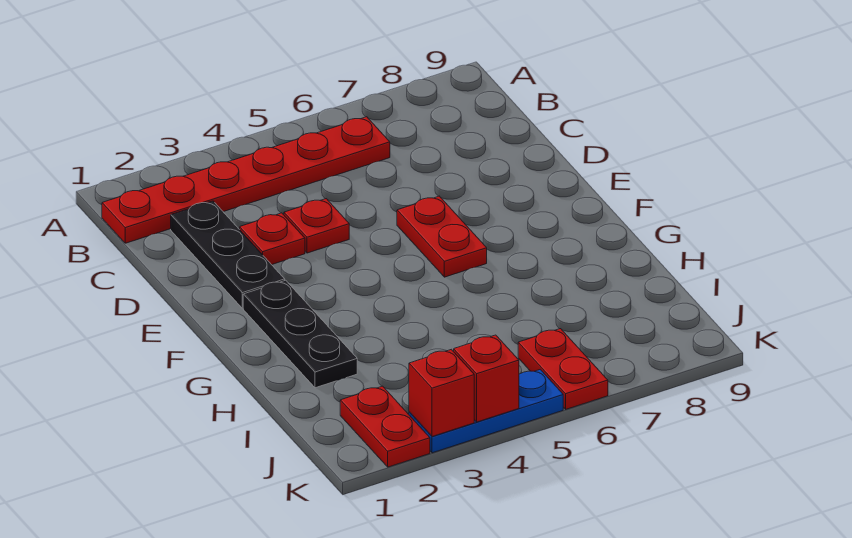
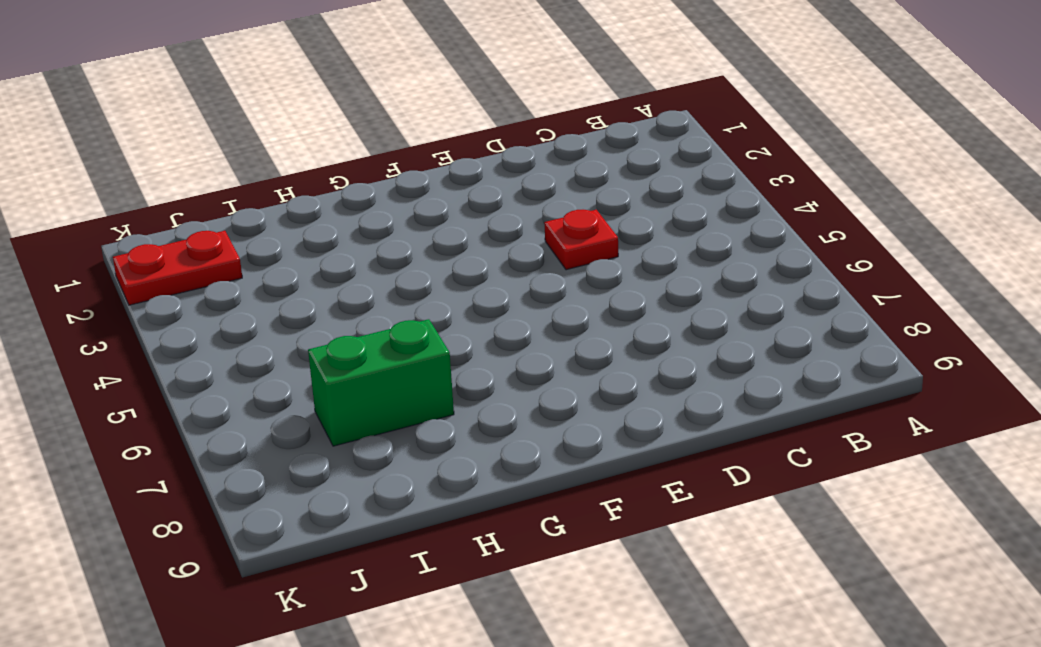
green 1x2 brick [308,319,454,446] -> none
none -> red 1x6 plate [102,117,390,243]
none -> black 1x3 plate [171,201,285,308]

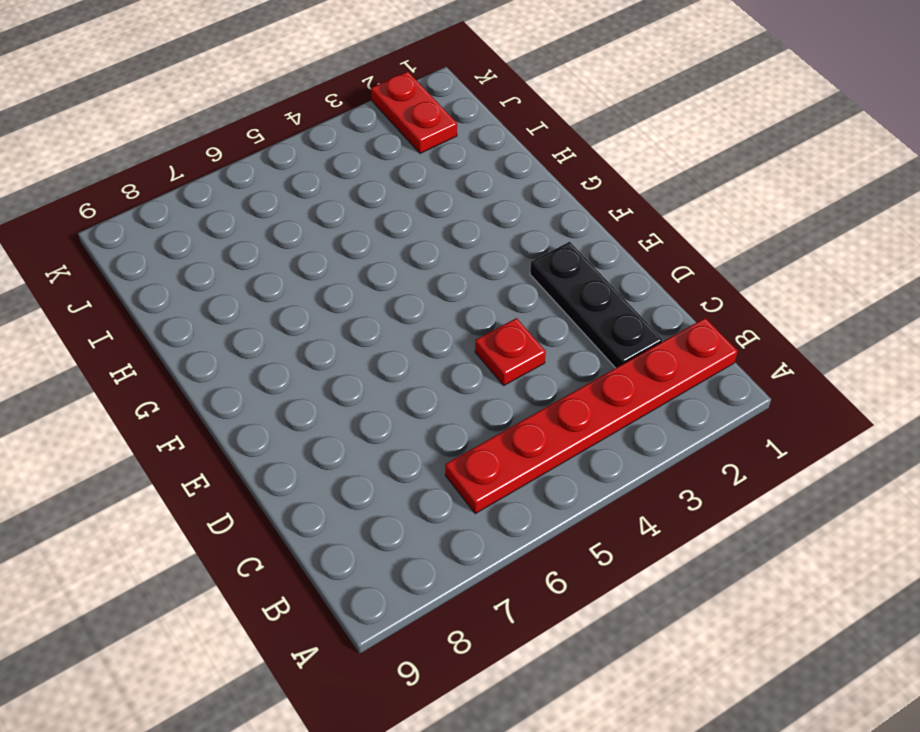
none -> red 1x1 plate [240,213,305,265]
none -> red 1x2 plate [397,196,487,277]

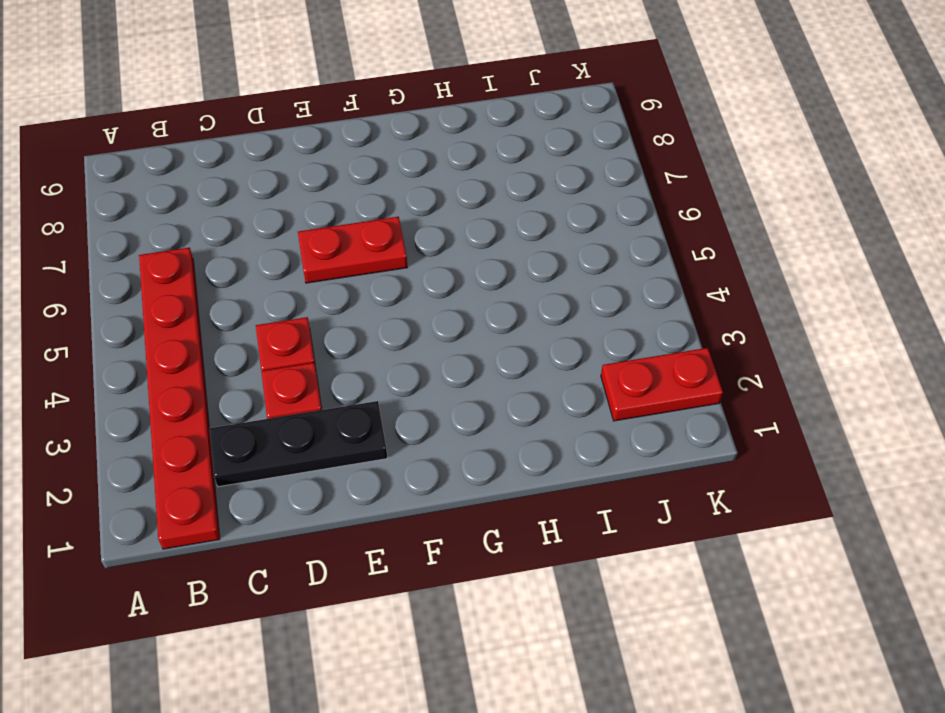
none -> black 1x3 plate [243,280,357,388]
none -> red 1x2 plate [518,329,608,409]

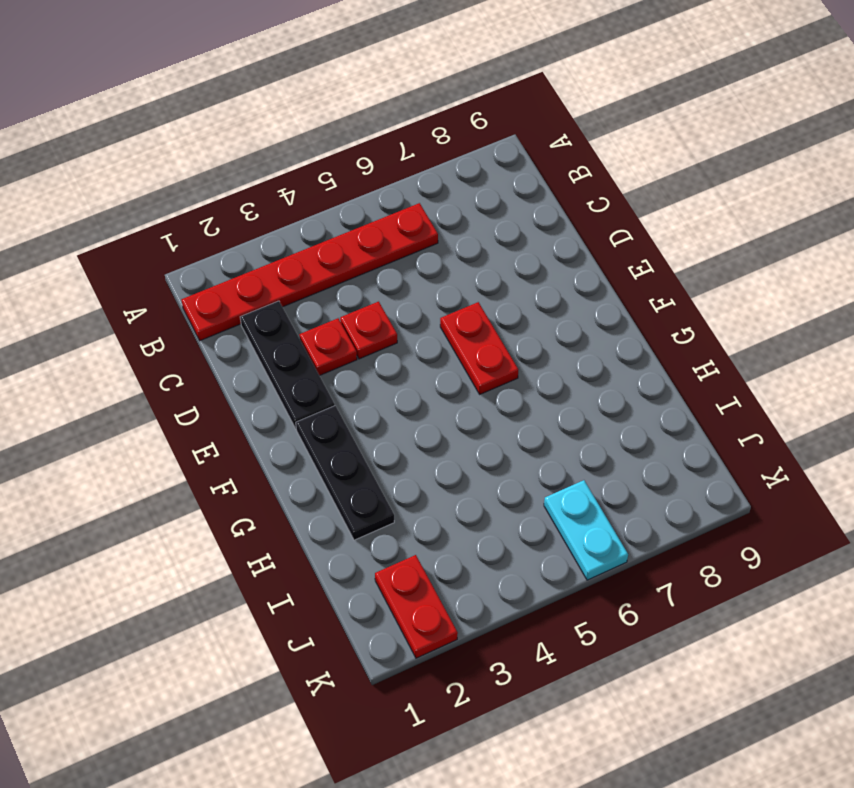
cyan 1x2 plate [544,480,628,580] -> red 1x2 plate [518,329,608,409]
none -> blue 1x3 plate [409,370,563,453]
none -> red 1x1 brick [409,349,474,437]

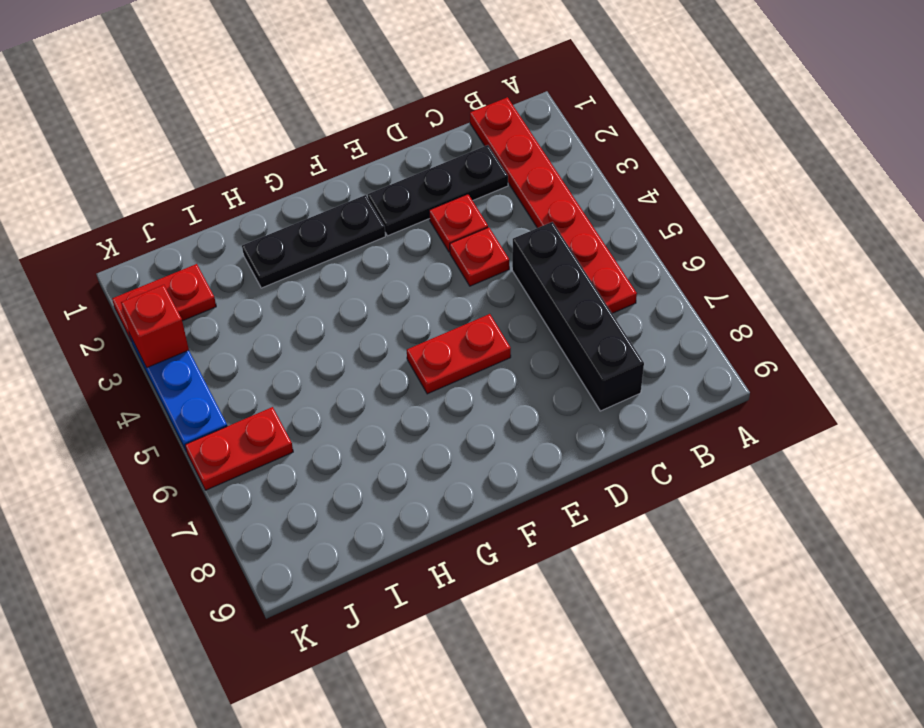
black 1x4 brick [512,222,644,411] -> none
none -> red 1x1 brick [454,335,519,422]

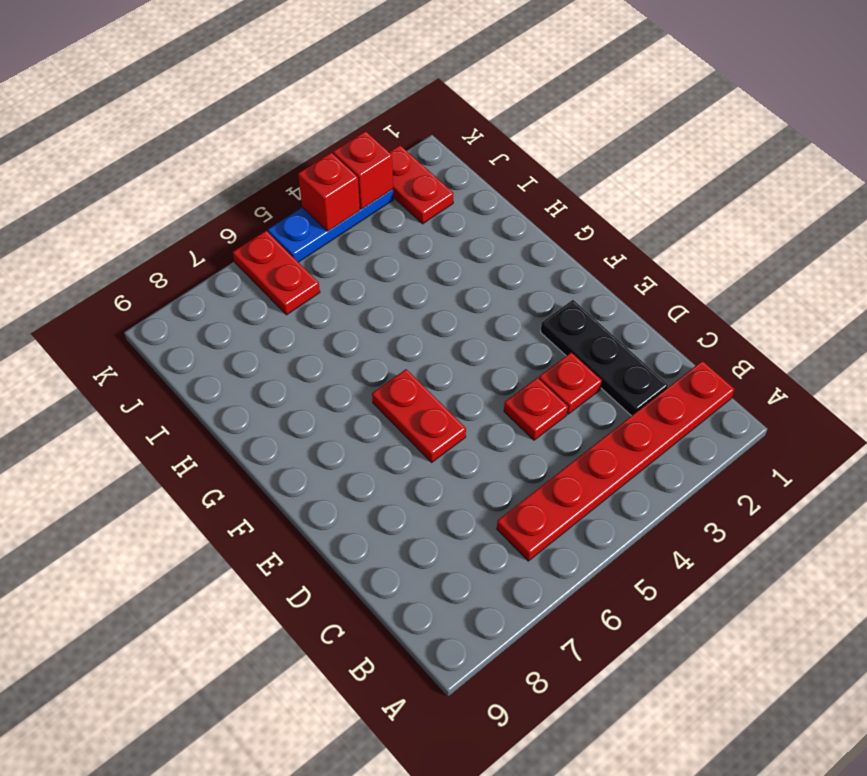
none -> black 1x3 plate [243,280,357,388]

